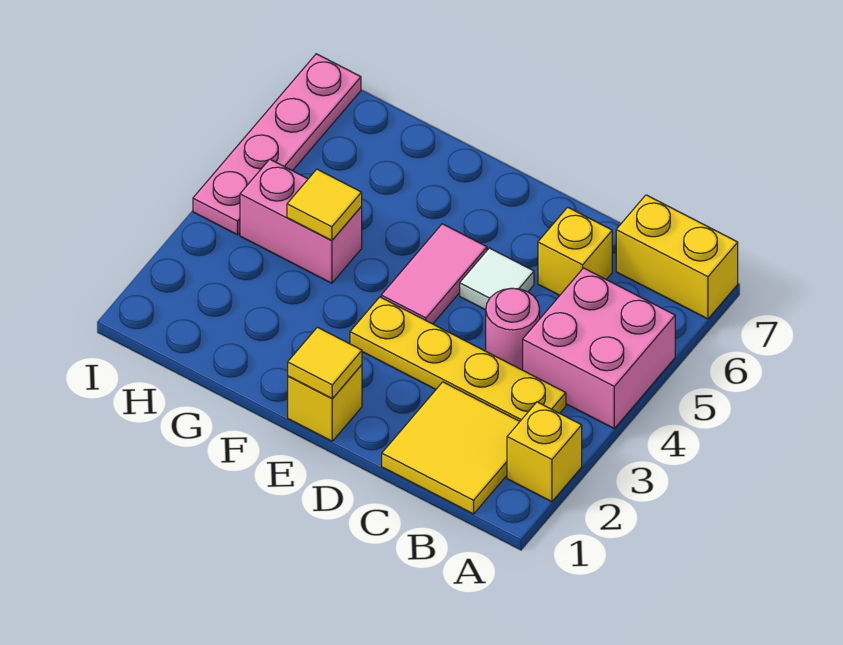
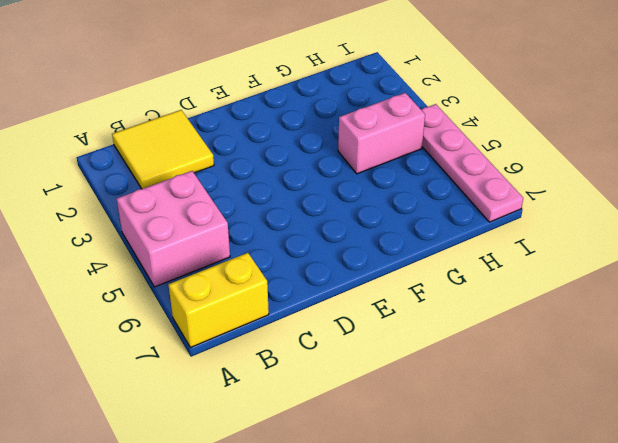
none -> yellow 1x1 brick [507,402,582,502]
none -> yellow 1x4 plate [350,297,566,421]
none -> pink 1x1 round brick [486,288,540,370]

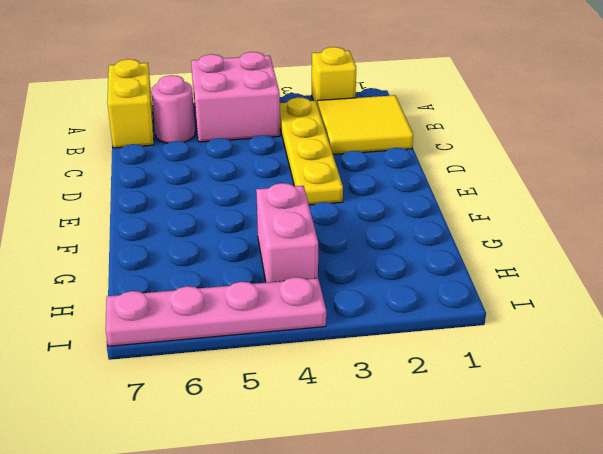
pink 1x1 round brick [151,75,195,143] -> pink 1x1 round brick moved to [486,288,540,370]
none -> yellow 1x1 brick [538,207,612,295]
none -> white 1x1 tile [460,248,534,310]
none -> yellow 1x1 brick [288,365,362,441]

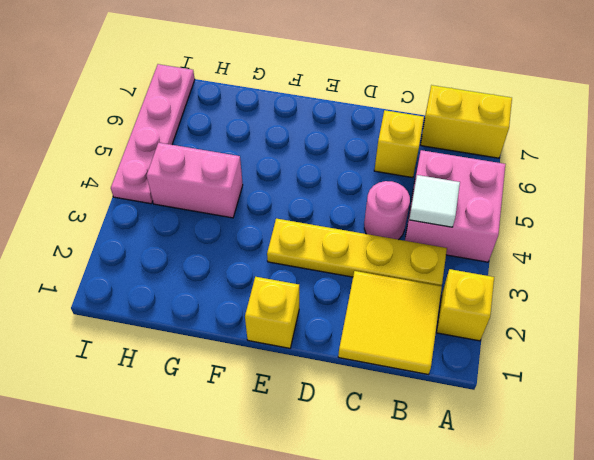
white 1x1 tile [409,175,460,227] -> white 1x1 tile moved to [460,248,534,310]
none -> pink 1x2 tile [381,224,487,324]
none -> yellow 1x1 tile [288,327,362,399]
none -> yellow 1x1 tile [287,169,362,241]

